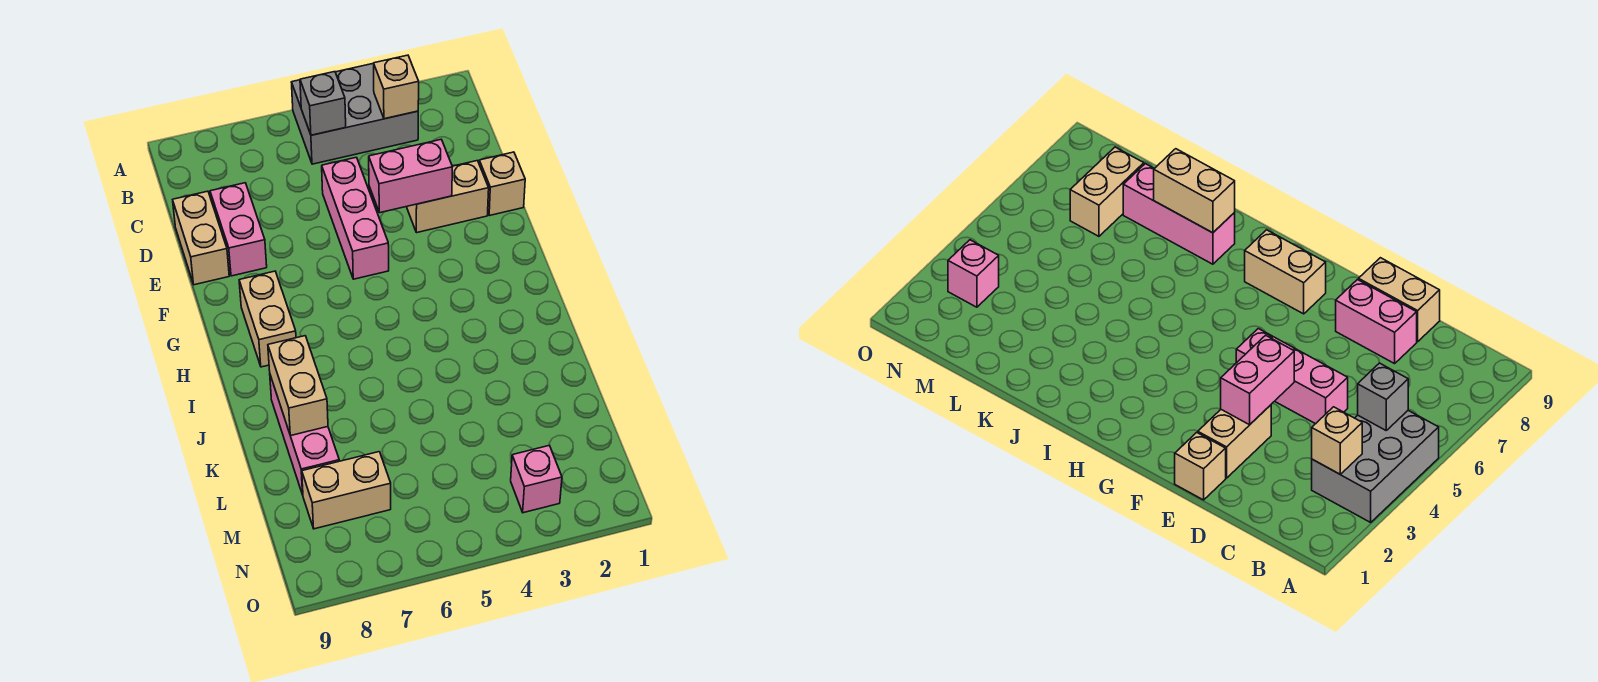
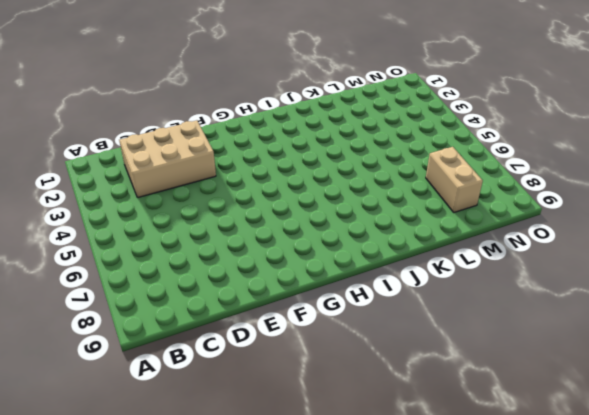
tan 2x3 brick [119,120,216,198] -> tan 1x2 brick [407,161,489,233]
none -> grey 2x3 brick [292,63,418,164]
none -> pink 1x3 brick [322,157,389,279]
none -> pink 1x2 brick [210,183,267,276]

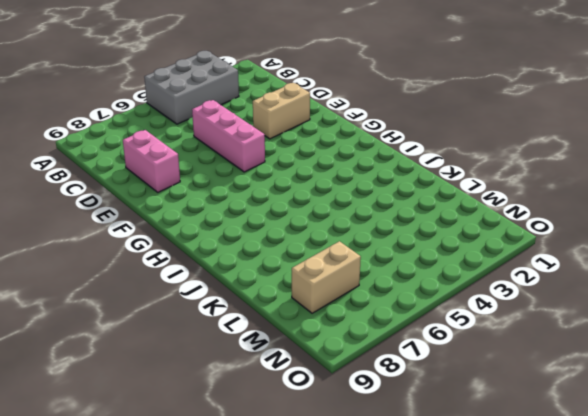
none -> tan 1x2 brick [173,191,229,285]
none -> tan 1x1 brick [479,152,525,216]
none -> tan 1x2 brick [239,271,296,367]

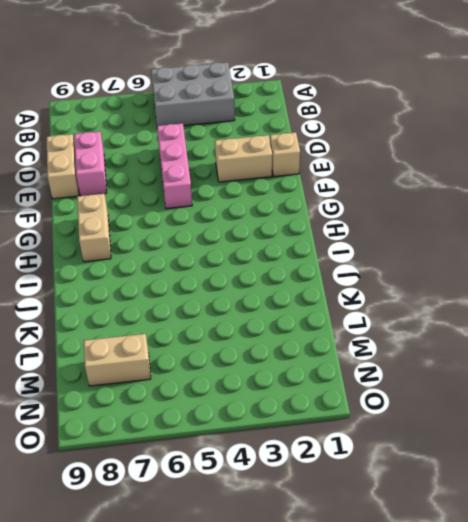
none -> pink 1x3 brick [270,375,339,495]
none -> pink 1x1 brick [511,445,562,513]
none -> tan 1x1 brick [374,55,419,119]

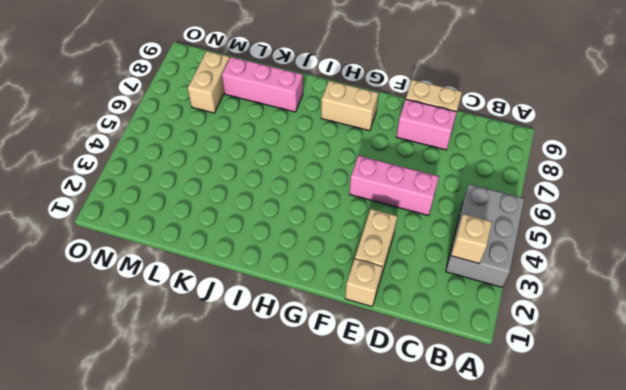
none -> pink 1x1 brick [511,445,562,513]
none -> grey 1x1 brick [300,72,346,135]
none -> pink 1x2 brick [369,140,452,213]

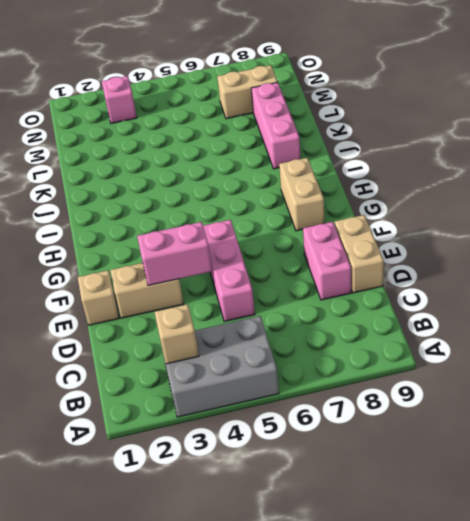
none -> grey 1x1 brick [300,72,346,135]
none -> tan 1x2 brick [268,336,328,436]

